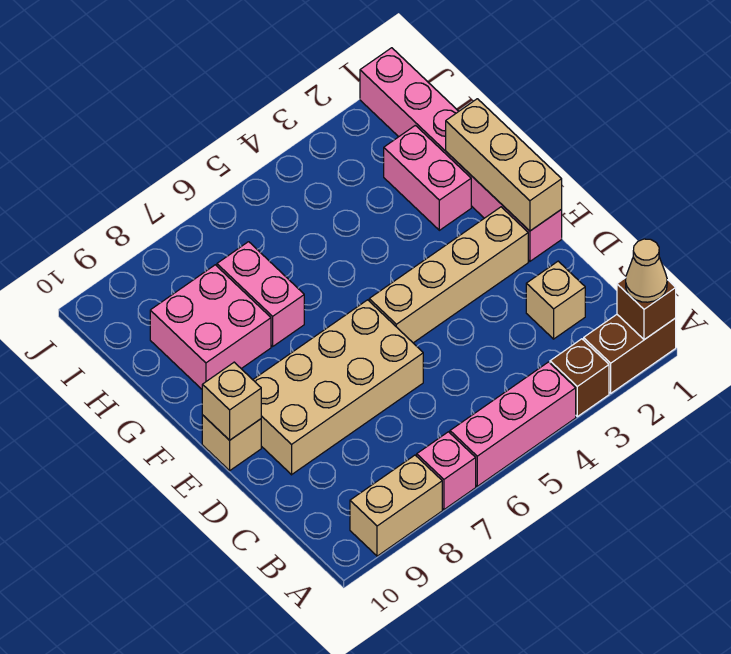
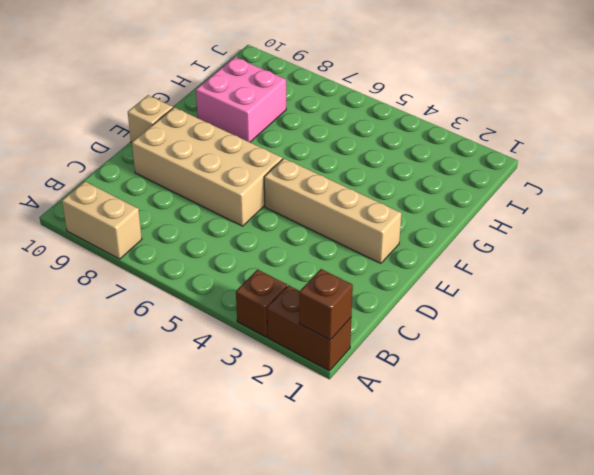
none -> pink 1x3 brick [450,362,576,486]
none -> pink 1x1 brick [417,432,476,510]
none -> tan 1x1 brick [526,261,585,339]

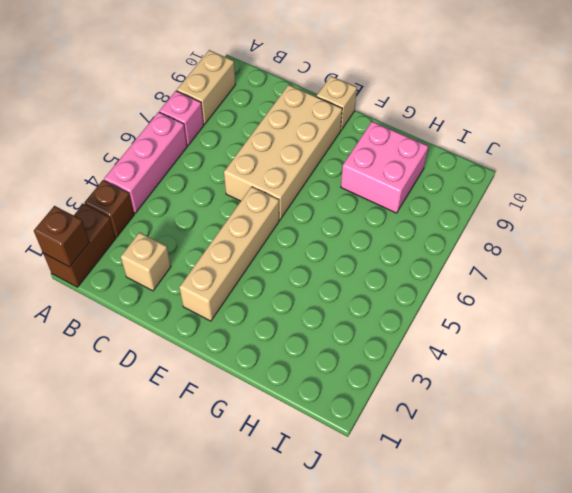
none -> pink 1x6 brick [360,48,562,261]
none -> pink 1x2 brick [384,125,471,230]
none -> pink 1x2 brick [217,242,304,346]

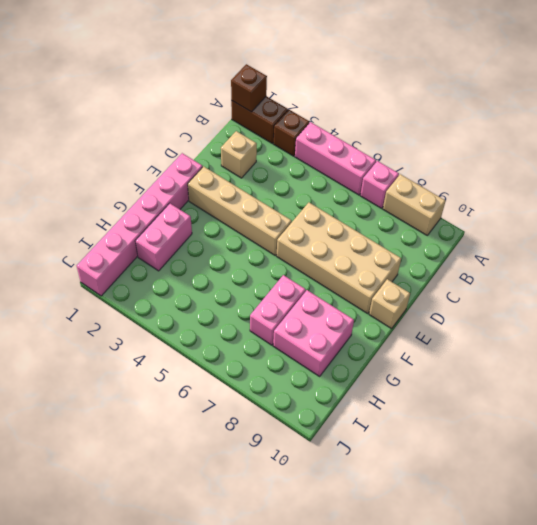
none -> tan 1x3 brick [446,99,562,231]
none -> tan 1x1 brick [202,362,261,440]
none -> tan 1x1 cone [626,239,667,302]

